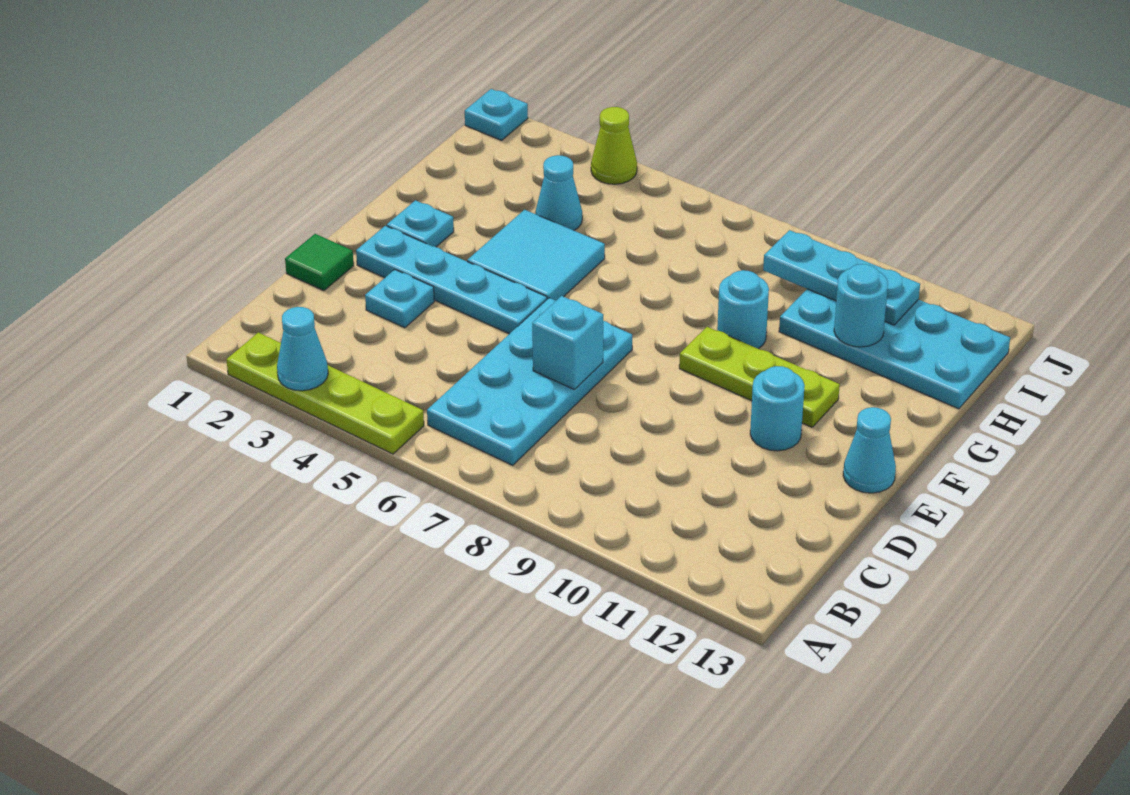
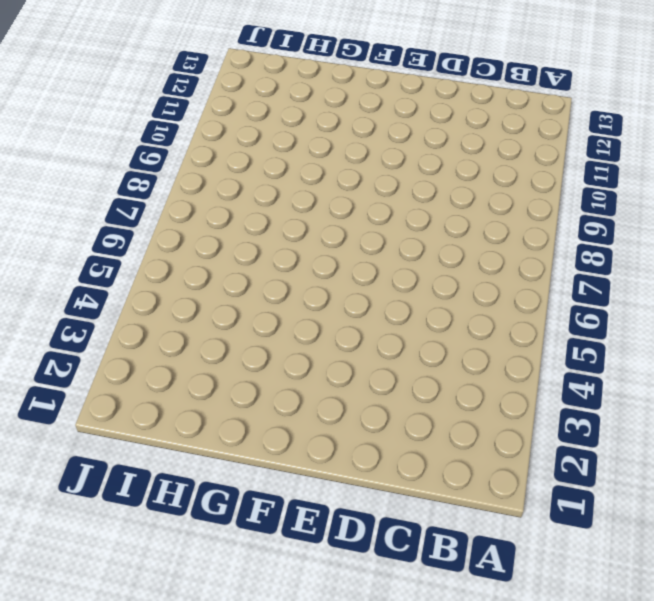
none -> lime 1x4 plate [226,332,424,454]
none -> cyan 2x4 plate [427,298,632,465]
none -> green 1x1 tile [285,234,354,291]

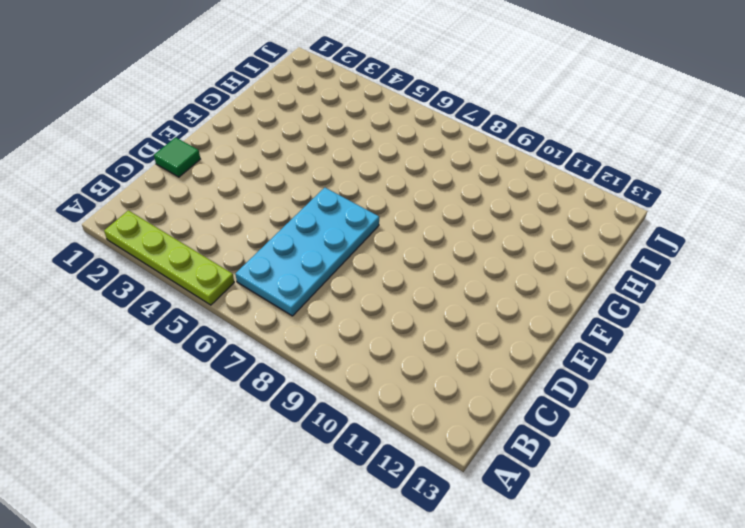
none -> cyan 1x1 plate [365,270,434,328]
none -> cyan 1x4 plate [356,226,547,334]
none -> cyan 1x1 round brick [750,366,805,451]

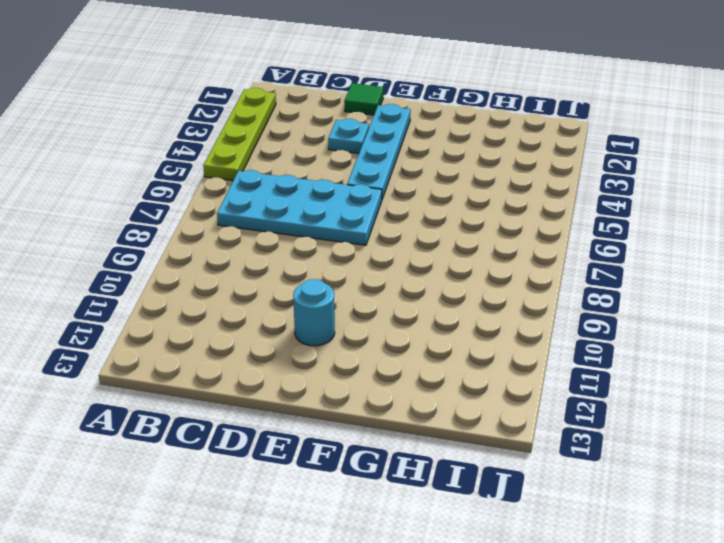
none -> cyan 1x1 cone [843,407,896,493]
none -> cyan 1x1 plate [387,200,454,247]
none -> cyan 2x2 tile [467,210,605,301]

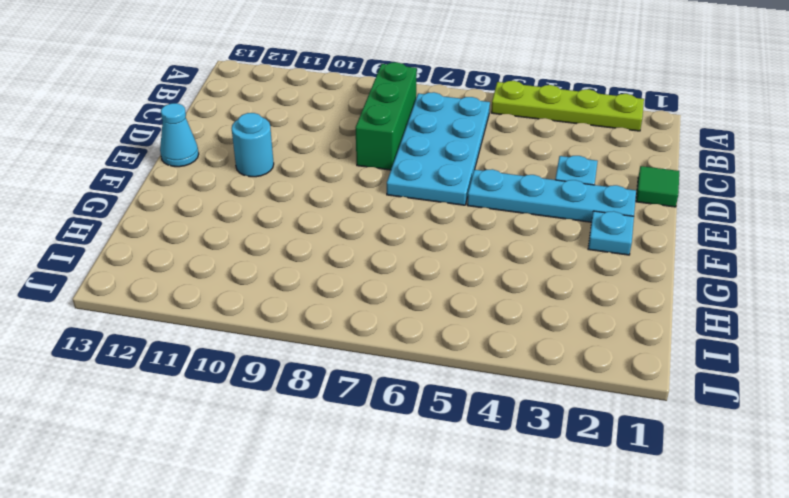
green 1x3 brick [355,62,417,170] -> none
none -> cyan 2x2 tile [467,210,605,301]
none -> lime 1x3 plate [679,327,840,427]
none -> cyan 1x1 round brick [717,270,769,349]

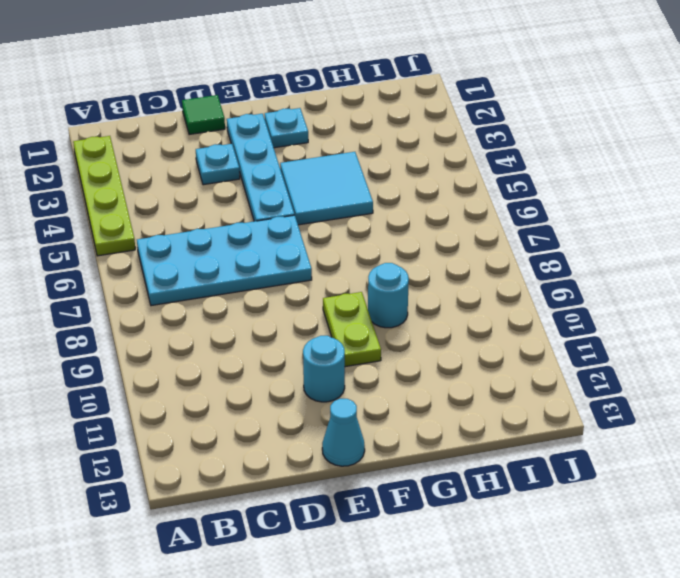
lime 1x2 plate [323,292,381,367] -> lime 1x3 plate [679,327,840,427]
none -> cyan 1x1 cone [535,155,582,230]
none -> cyan 2x4 plate [779,289,1010,409]
none -> cyan 1x1 plate [465,89,528,140]

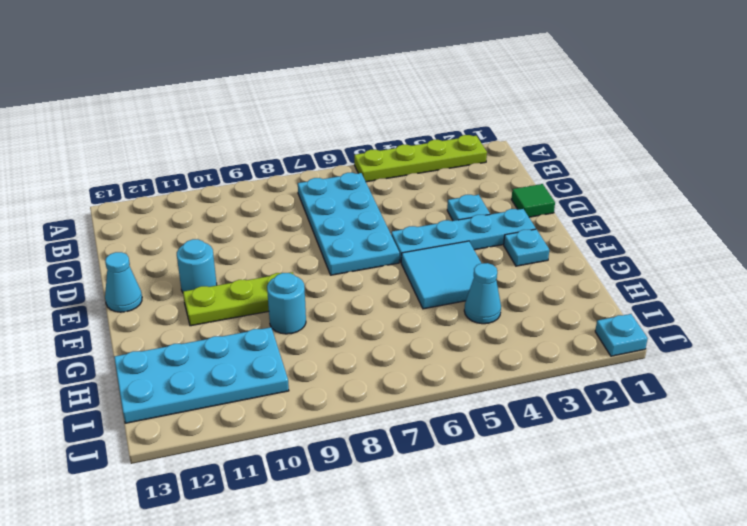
none -> lime 1x1 cone [591,107,637,184]
none -> cyan 1x1 cone [277,307,328,391]
none -> cyan 1x1 brick [532,296,603,390]

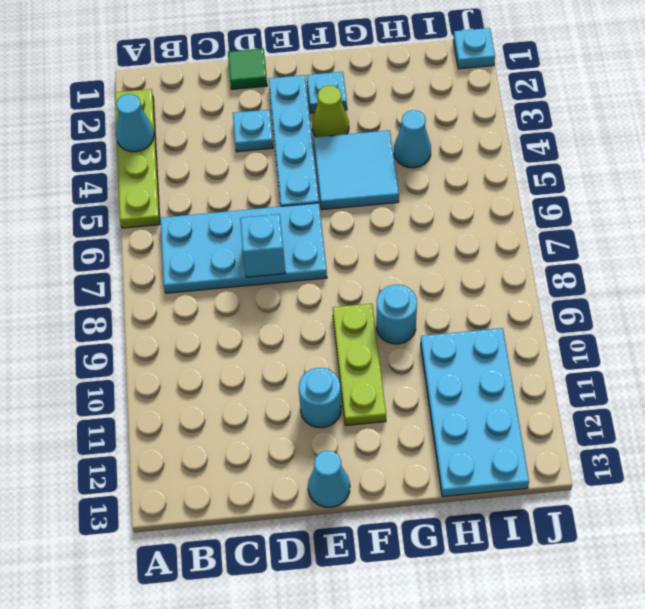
lime 1x1 cone [312,85,349,137] -> lime 1x1 cone moved to [591,107,637,184]
none -> cyan 1x1 round brick [834,264,888,347]
none -> cyan 1x3 plate [763,230,920,325]

